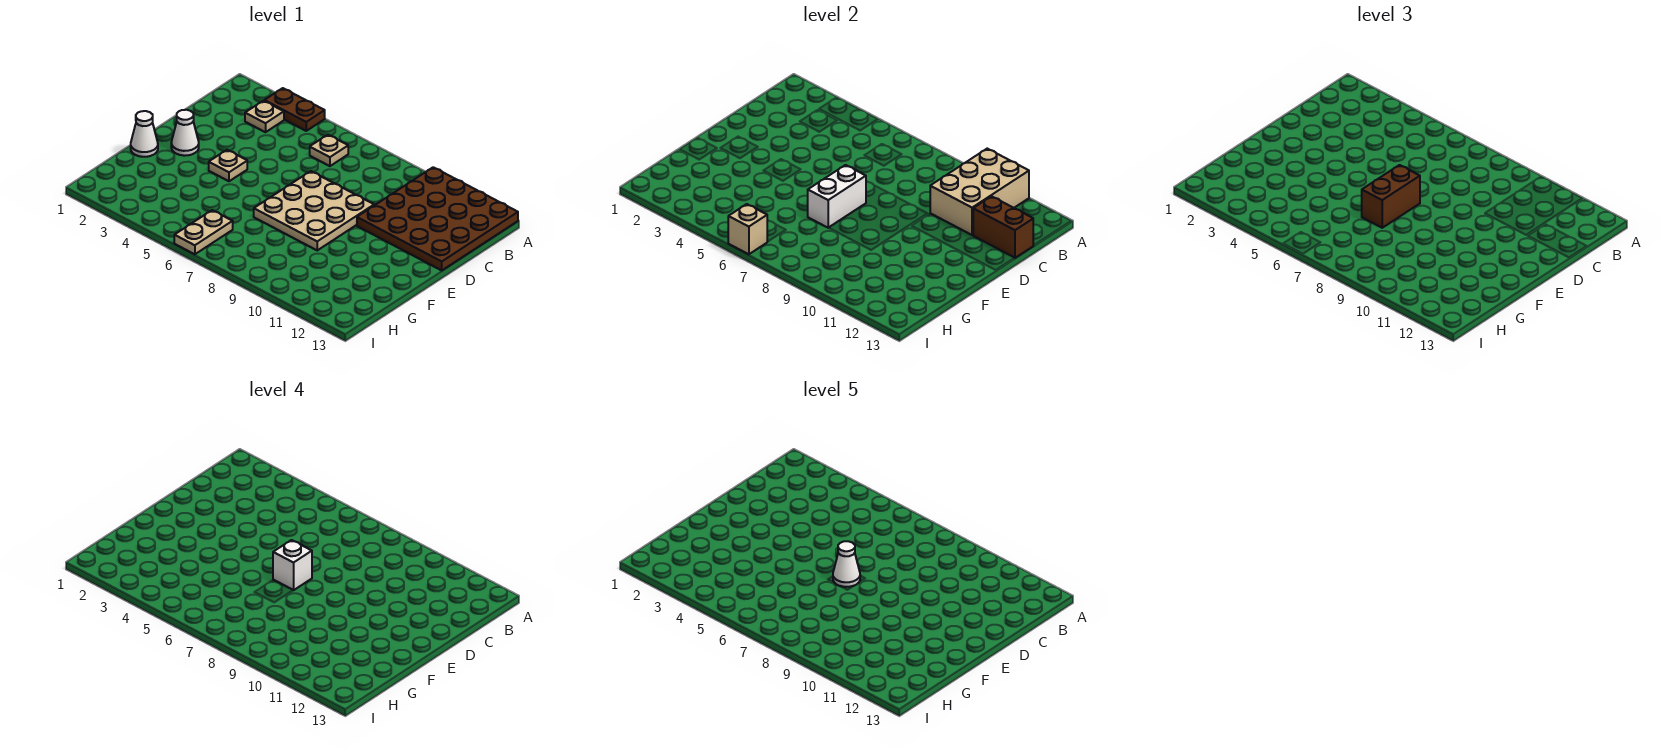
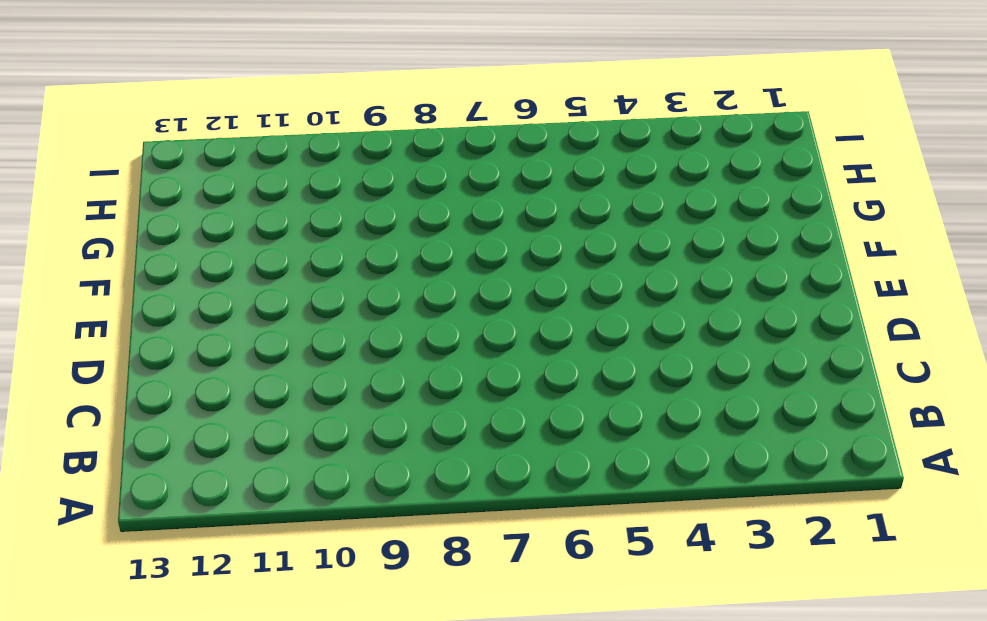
none -> brown 1x2 plate [264,88,325,131]
none -> brown 4x4 plate [357,167,518,270]
none -> tan 1x1 plate [245,101,284,132]

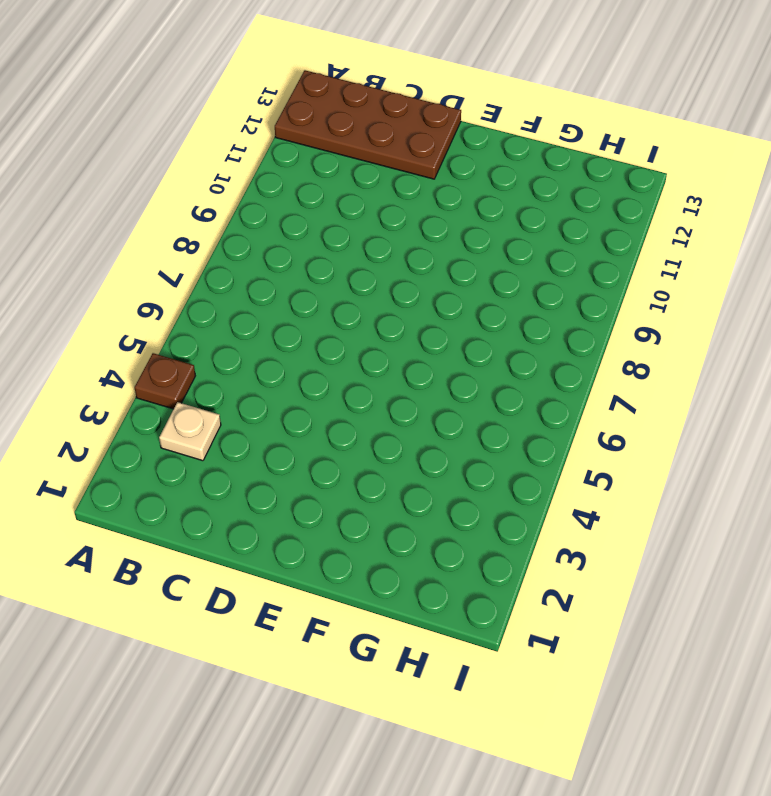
brown 1x1 plate [135,353,195,409] -> brown 1x2 plate [264,88,325,131]
brown 2x4 plate [275,70,461,179] -> brown 4x4 plate [357,167,518,270]
none -> tan 1x1 plate [310,135,348,166]
none -> tan 3x3 plate [254,171,374,250]
none -> white 1x1 cone [171,110,199,156]

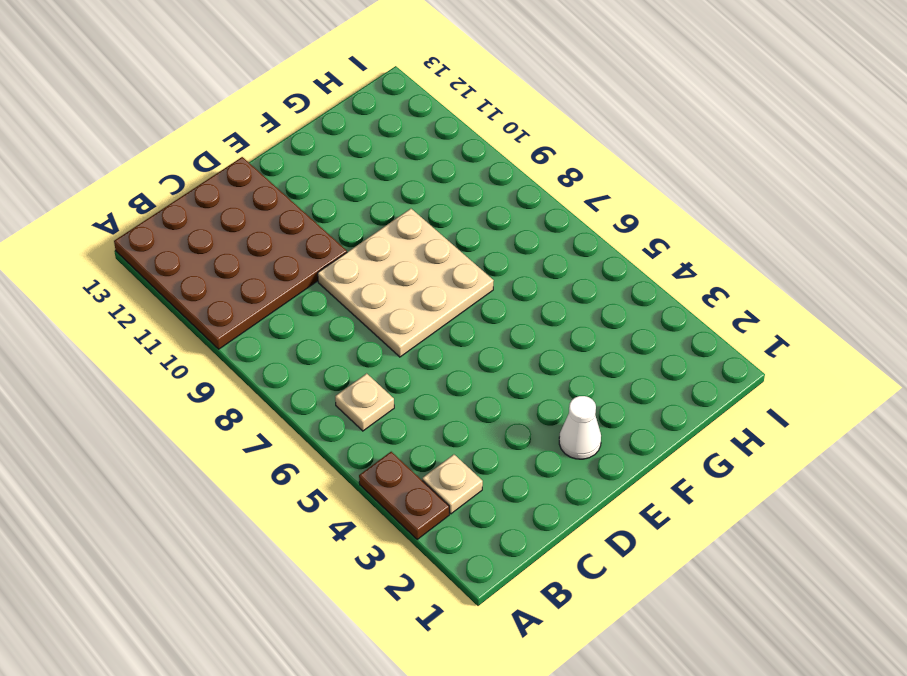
none -> tan 1x1 plate [209,150,247,181]
none -> white 1x1 cone [131,111,158,157]
none -> tan 1x2 plate [174,210,233,254]

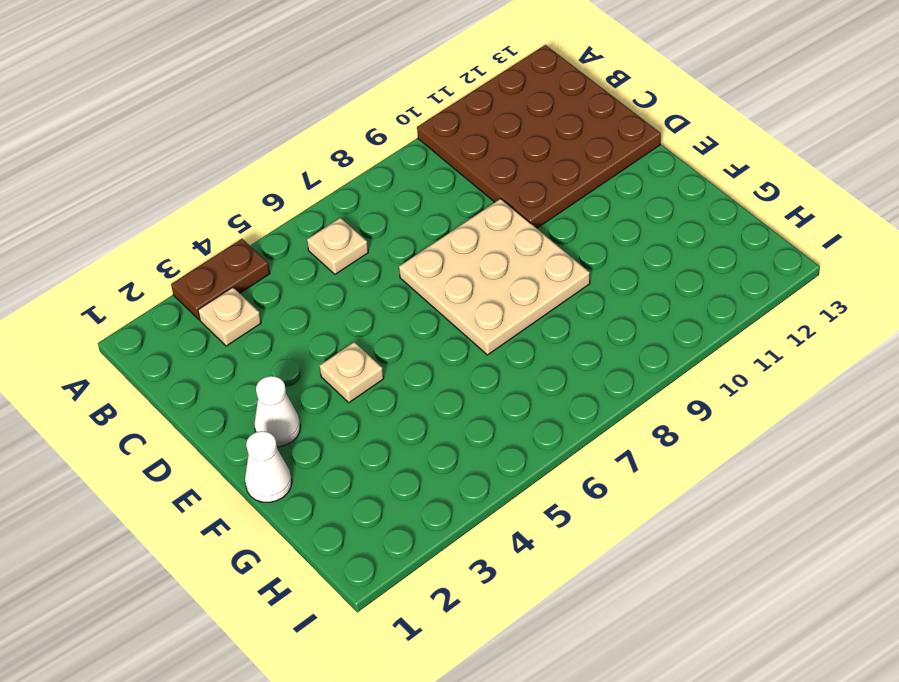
none -> tan 1x2 plate [174,210,233,254]
none -> tan 2x3 brick [930,149,1029,235]
none -> brown 1x2 brick [973,196,1034,258]

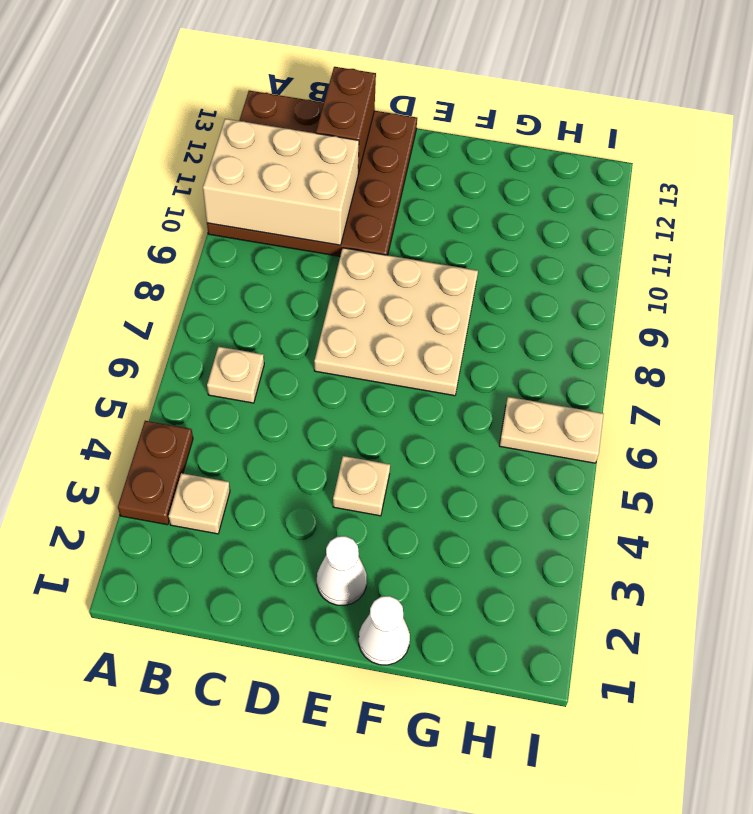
none -> white 1x2 brick [808,165,866,228]
none -> tan 1x1 brick [728,204,767,254]
none -> brown 1x2 brick [1362,165,1420,228]

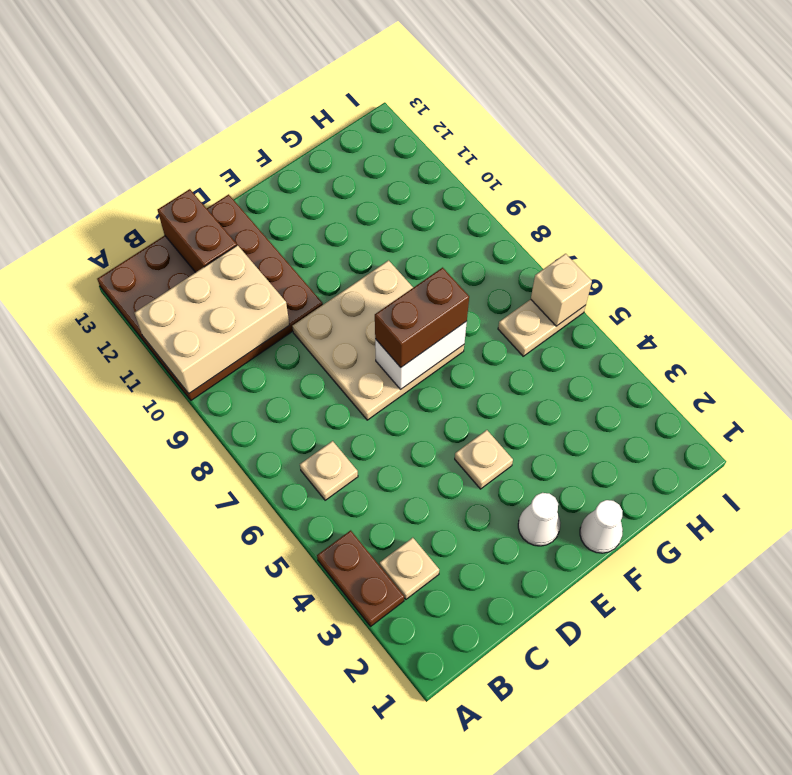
none -> white 1x1 brick [273,540,312,590]
none -> white 1x1 cone [833,541,860,587]

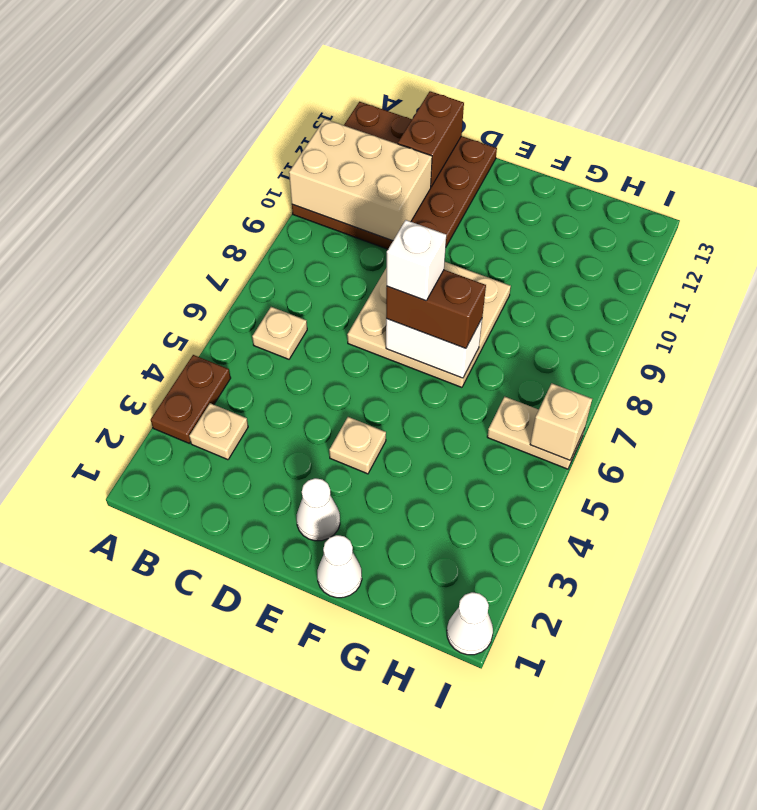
white 1x1 cone [447,592,493,655] -> white 1x1 cone moved to [833,541,860,587]

